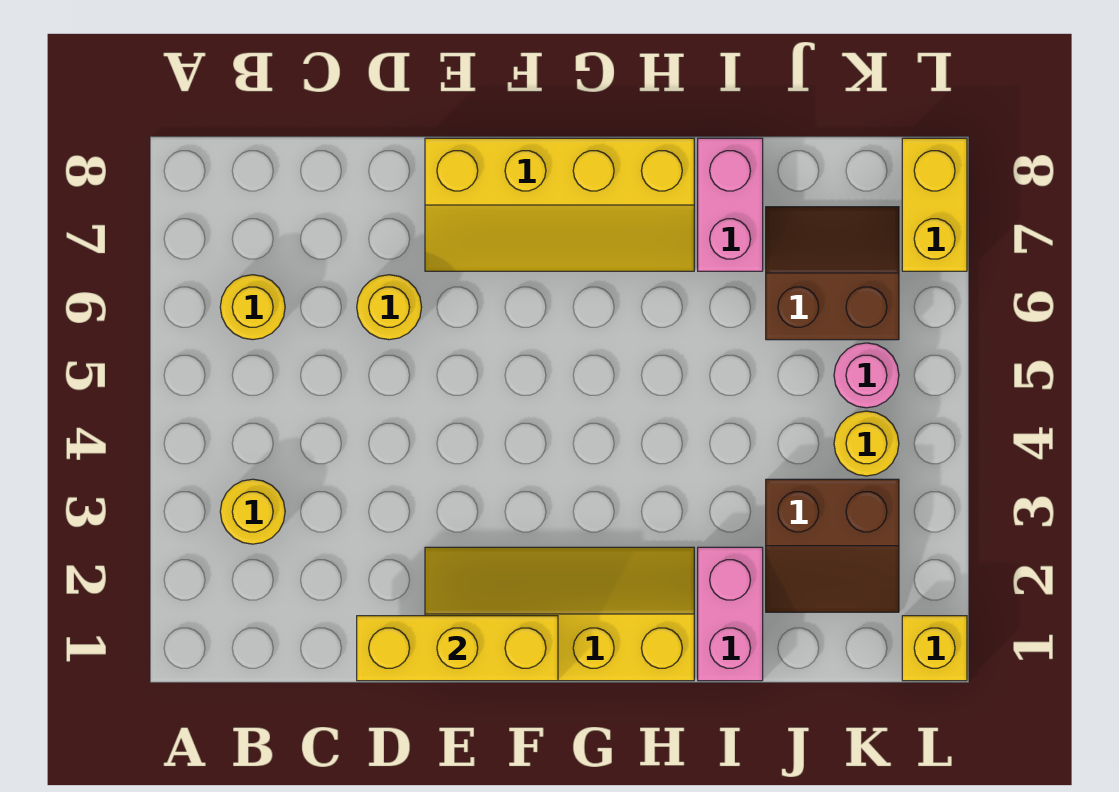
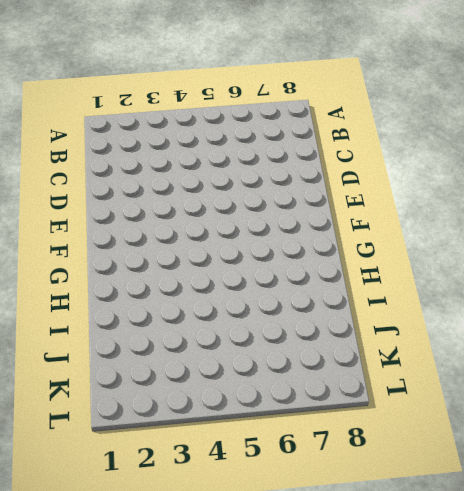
none -> yellow 1x1 round brick [220,479,285,544]
none -> yellow 1x1 round brick [220,275,285,340]
none -> yellow 1x1 round brick [357,275,422,340]

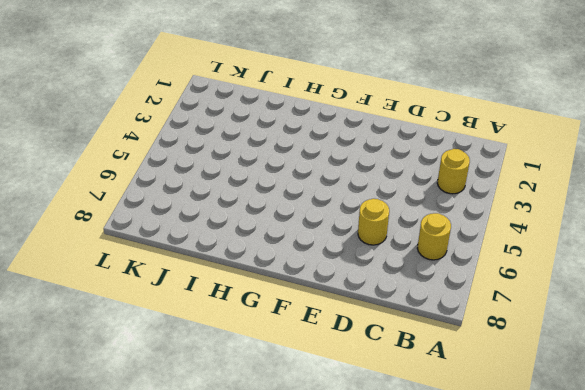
none -> yellow 2x4 slope [425,547,694,681]
none -> yellow 2x4 slope [425,138,694,271]
none -> pink 1x2 brick [698,547,763,681]

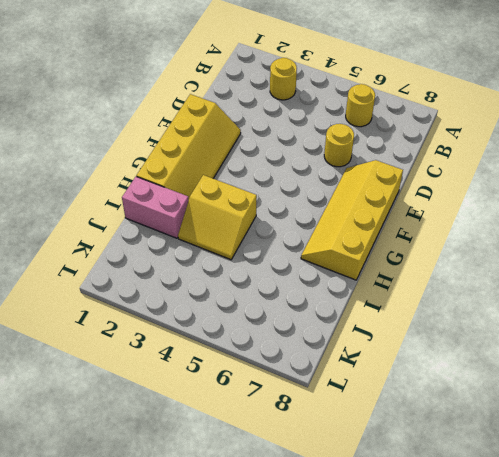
yellow 2x2 slope [178,175,257,260] -> none
none -> pink 1x2 brick [698,138,763,271]
none -> brown 2x2 slope [766,479,899,612]
none -> brown 2x2 slope [766,207,899,340]

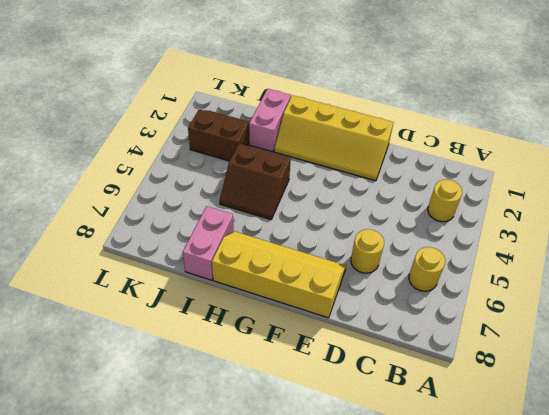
brown 2x2 slope [219,144,291,220] -> brown 2x2 slope moved to [766,207,899,340]
none -> yellow 1x1 round brick [834,411,899,476]
none -> pink 1x1 round brick [834,343,899,408]
none -> yellow 1x1 brick [902,616,967,681]

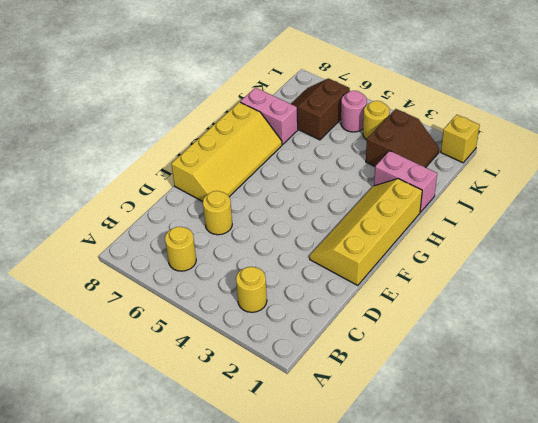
none -> yellow 1x2 brick [902,138,967,271]
none -> yellow 1x3 brick [357,616,558,681]

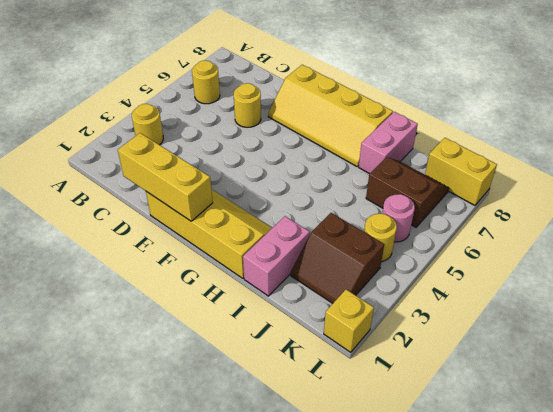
yellow 1x2 brick [425,138,497,205] -> yellow 1x2 brick turned to [902,138,967,271]

